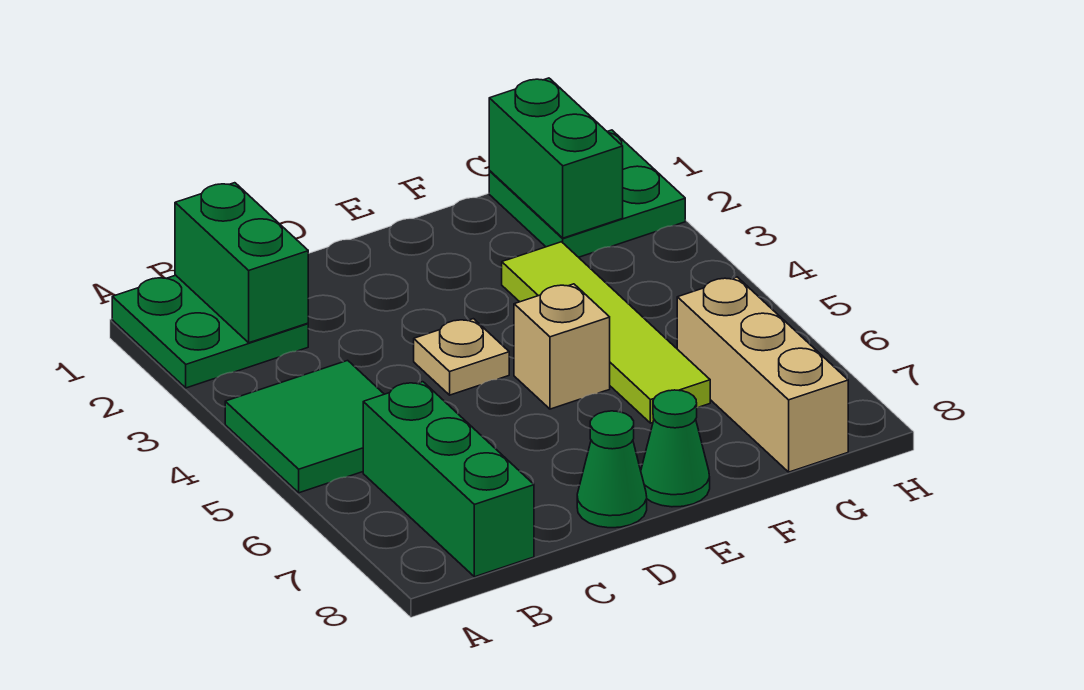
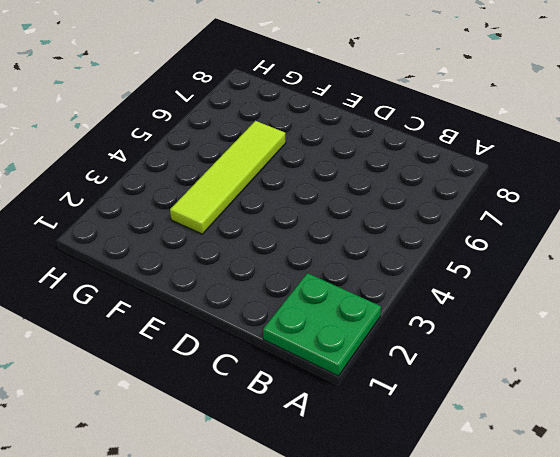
none -> green 2x2 tile [225,360,384,493]
none -> green 1x3 brick [363,382,534,577]
none -> tan 1x1 plate [414,319,509,395]

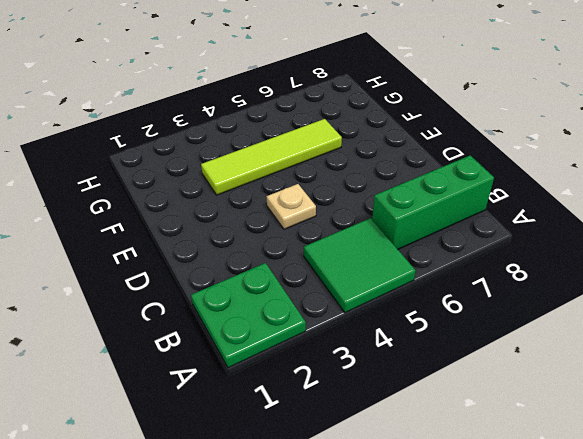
none -> green 1x1 cone [577,411,647,528]
none -> tan 1x1 brick [514,284,610,409]
none -> green 1x1 cone [641,390,710,507]

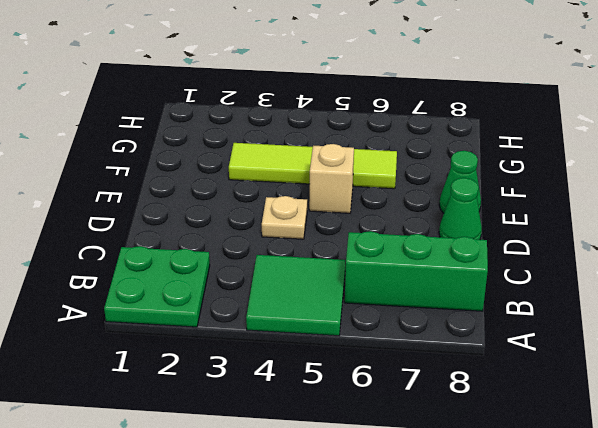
none -> green 2x2 plate [489,130,685,257]
none -> tan 1x3 brick [677,277,848,472]
none -> green 1x2 brick [175,183,308,343]

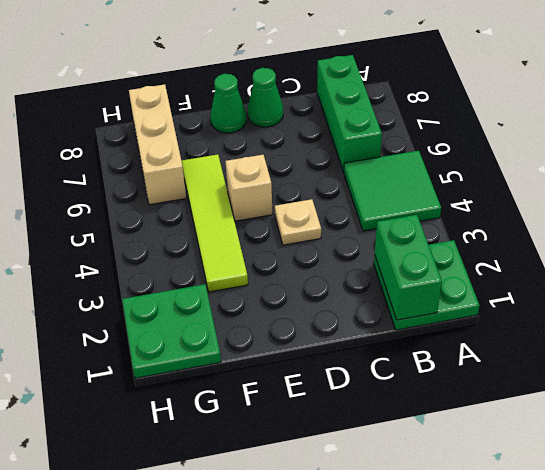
none -> green 1x2 brick [489,78,623,238]

